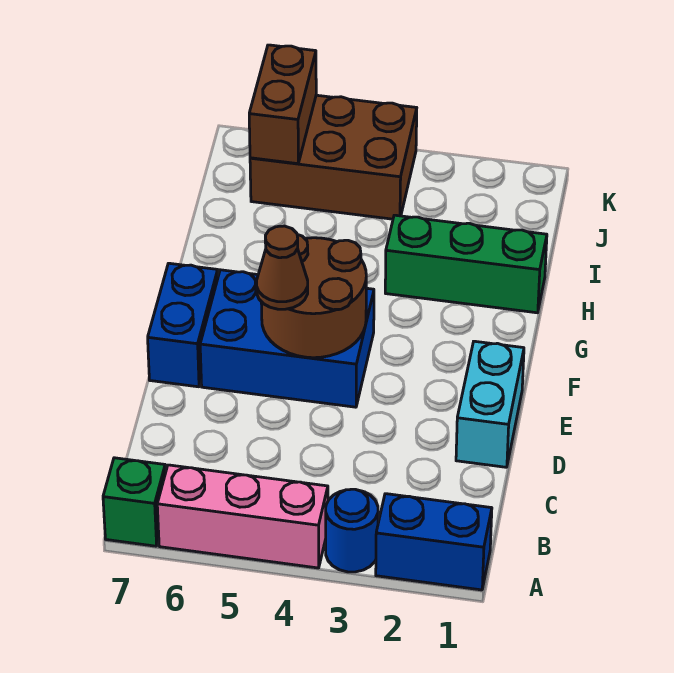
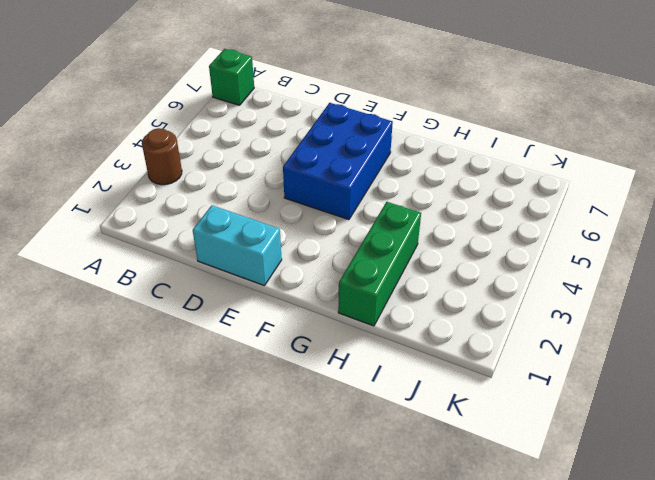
brown 1x1 round brick [142,128,182,185] -> blue 1x1 round brick [326,489,378,572]
none -> blue 1x2 brick [376,494,492,590]
none -> pink 1x3 brick [157,465,328,568]
none -> blue 1x2 brick [148,263,218,387]

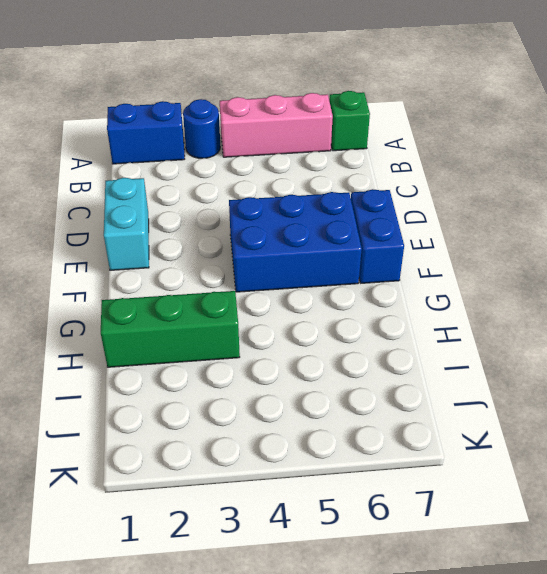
none -> brown 2x3 brick [250,95,417,219]
none -> brown 2x2 round brick [261,235,366,358]
none -> brown 1x2 brick [249,45,316,164]

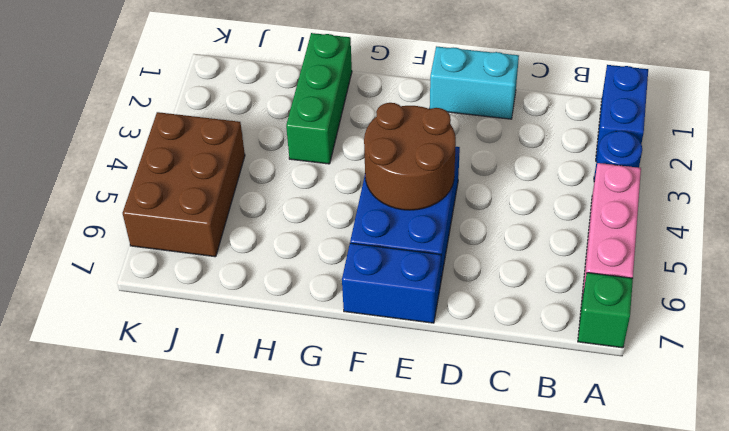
none -> brown 1x2 brick [249,45,316,164]
none -> brown 1x1 cone [257,226,308,309]

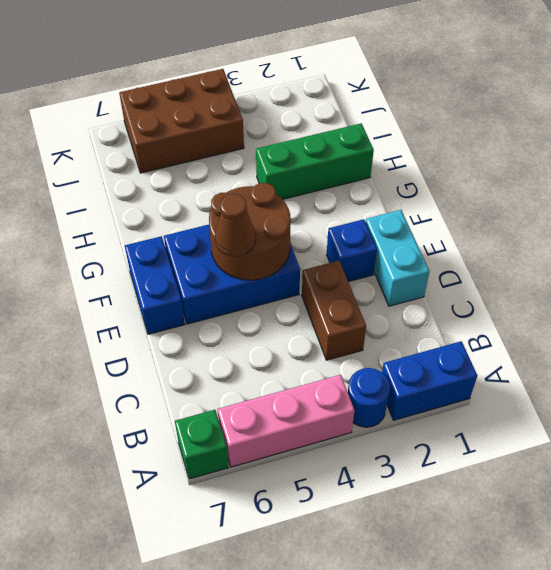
brown 1x2 brick [302,261,366,360] -> brown 1x2 brick moved to [249,45,316,164]
blue 1x1 brick [327,219,377,282] -> none

